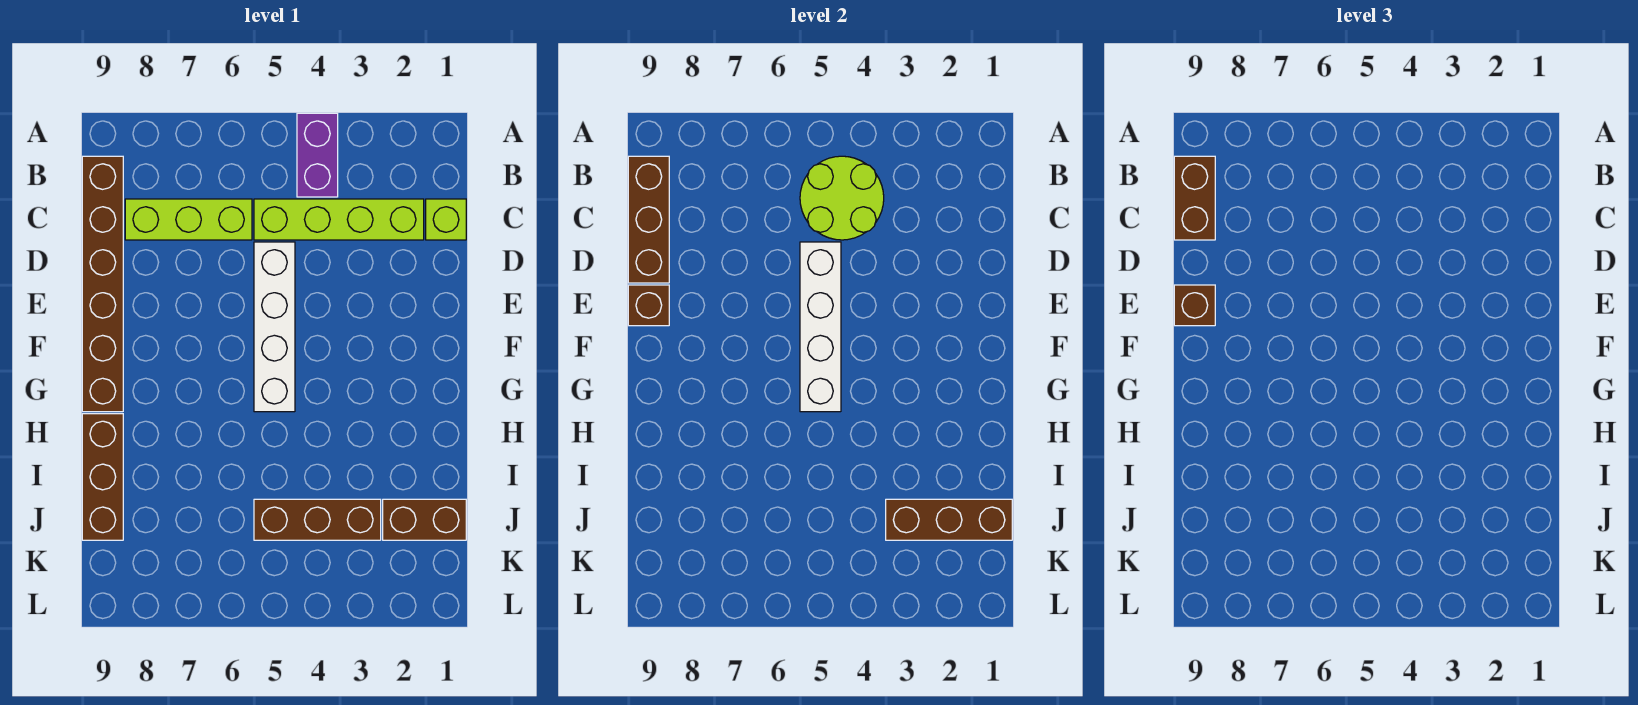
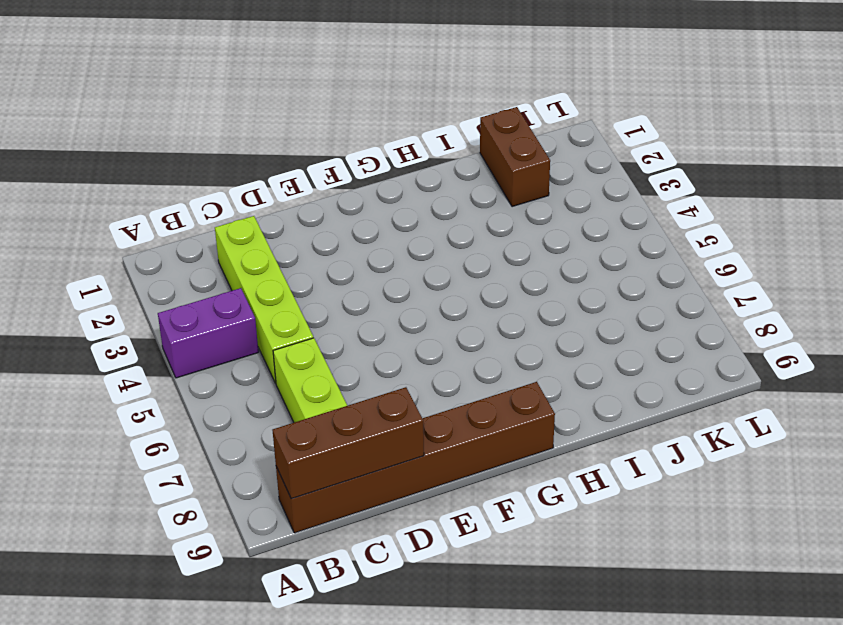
none -> lime 1x1 brick [426,199,466,240]
none -> white 1x4 brick [254,242,295,412]
none -> brown 1x3 brick [82,414,123,540]

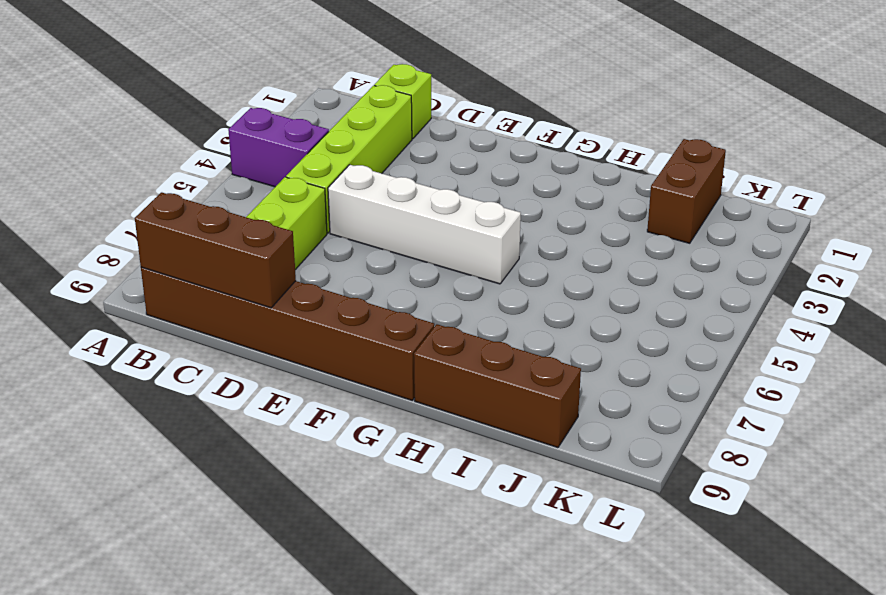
none -> brown 1x3 brick [254,499,381,540]
none -> lime 2x2 round brick [800,156,884,240]
none -> white 1x4 brick [800,242,841,412]

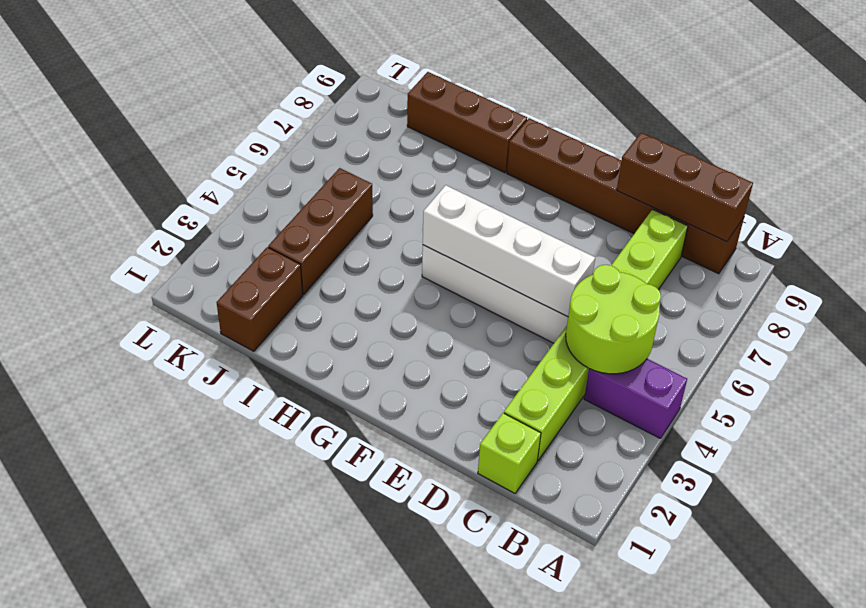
none -> brown 1x1 brick [628,285,669,326]
none -> brown 1x3 brick [886,499,1012,540]
none -> brown 1x2 brick [1174,156,1215,240]

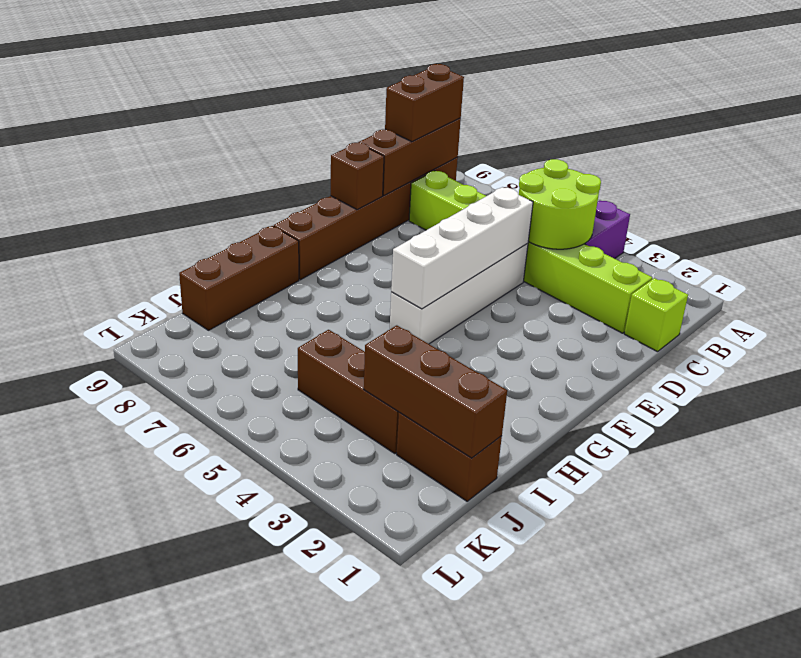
none -> brown 1x1 brick [1174,285,1215,326]

